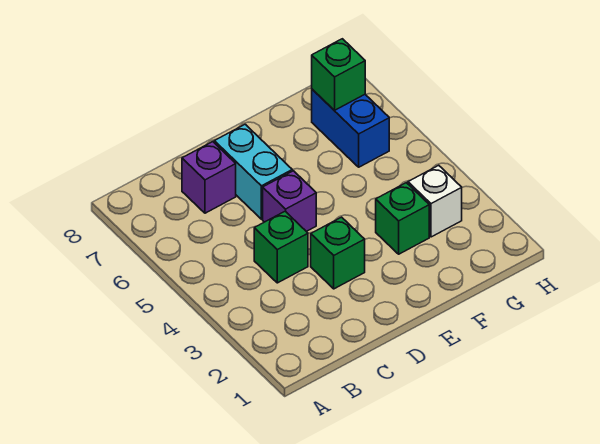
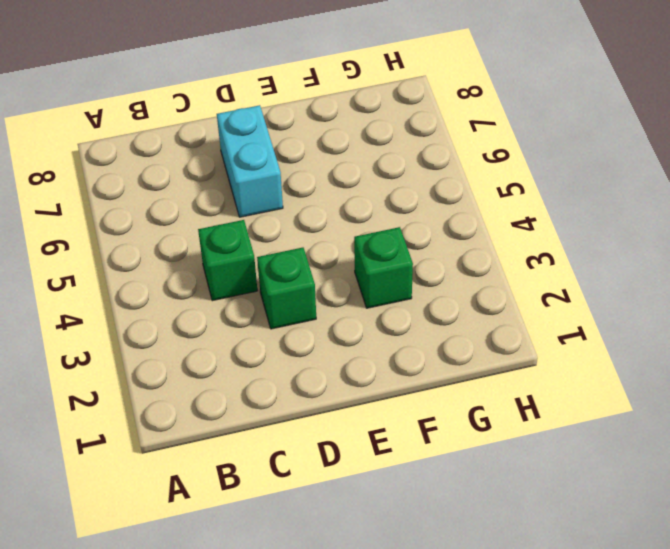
none -> purple 1x1 brick [182,142,236,213]
none -> purple 1x1 brick [263,171,316,231]

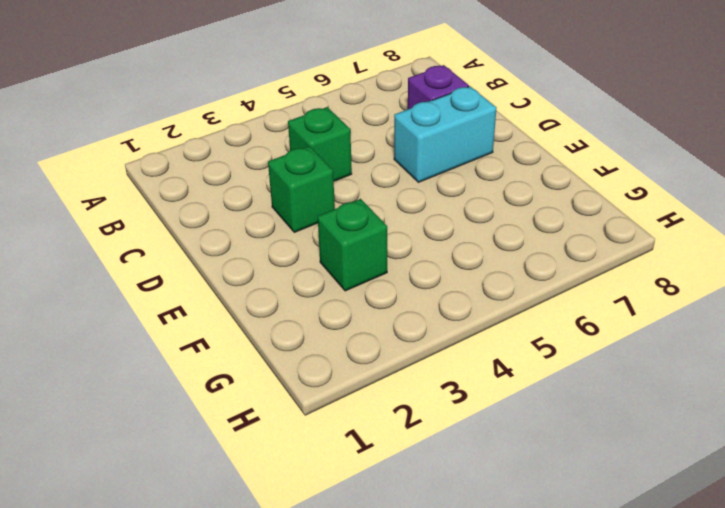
none -> purple 1x1 brick [263,171,316,231]
none -> white 1x1 brick [408,165,462,237]

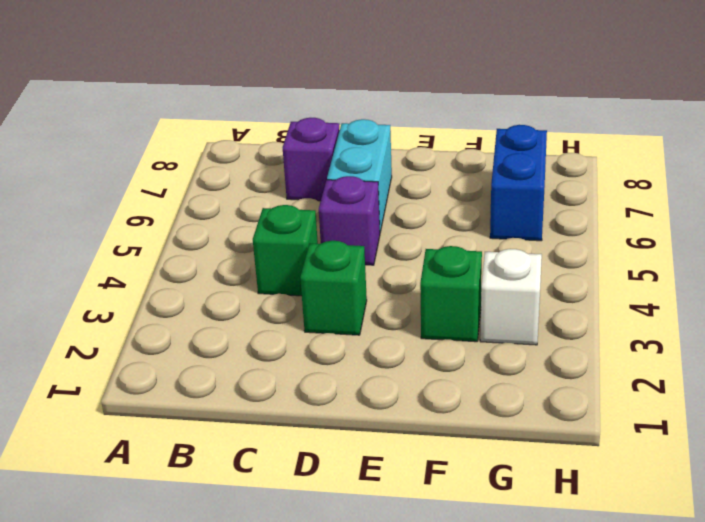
none -> green 1x1 brick [312,39,365,110]

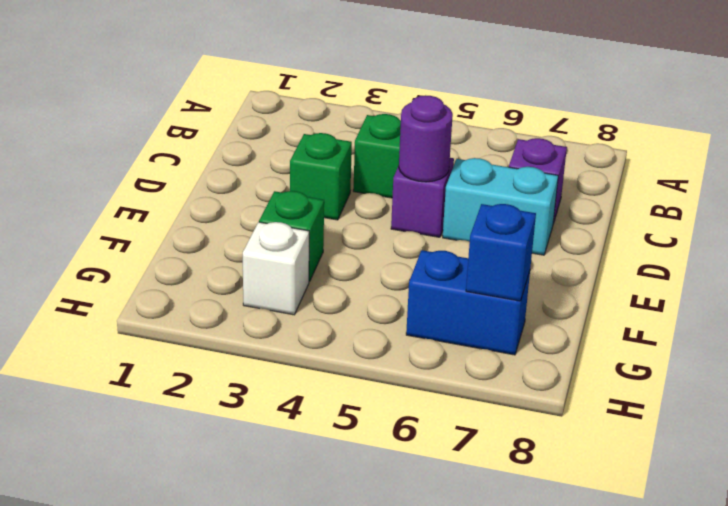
purple 1x1 round brick [399,95,453,182] -> none
blue 1x1 brick [466,204,536,301] -> green 1x1 brick [312,39,365,110]

